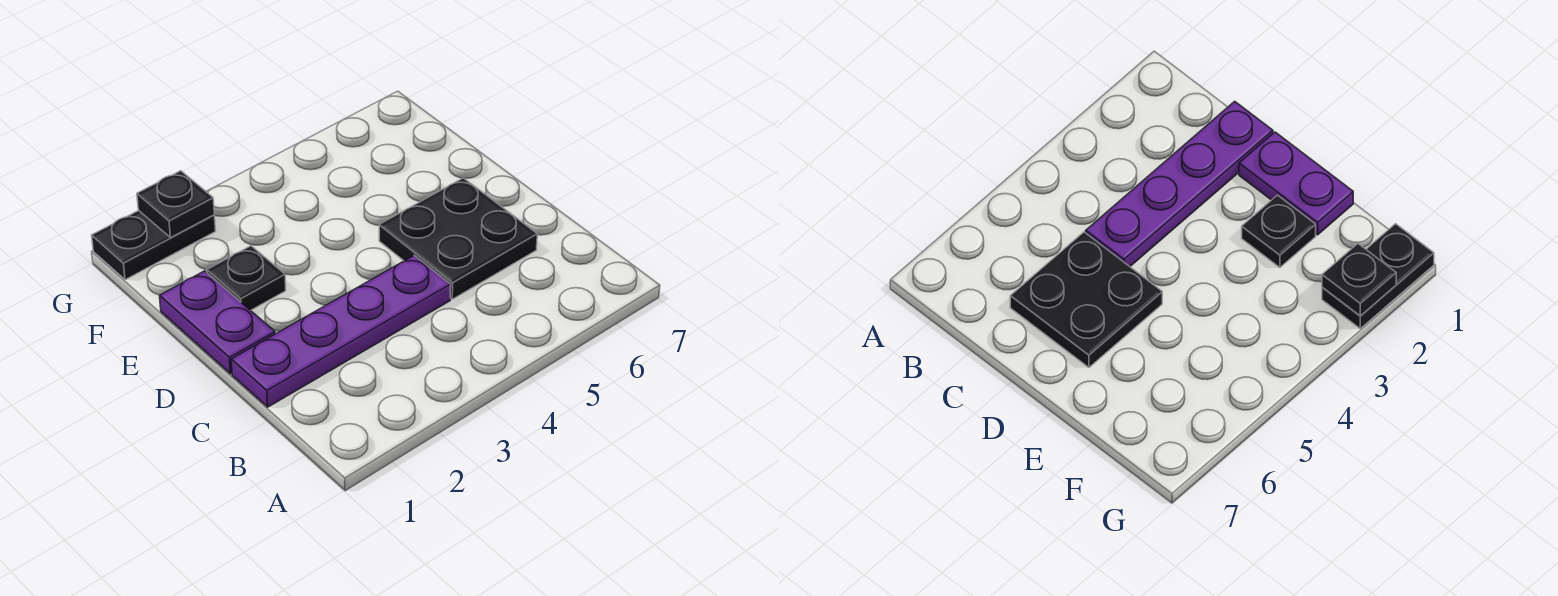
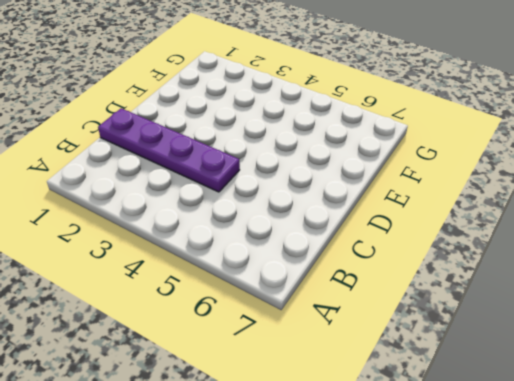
none -> black 2x2 plate [379,178,537,299]
none -> purple 1x2 plate [160,271,275,374]

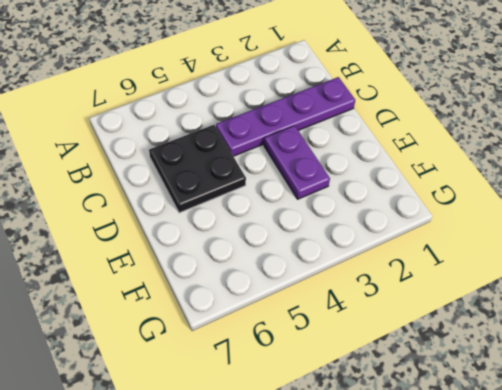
purple 1x2 plate [264,126,330,199] -> purple 1x2 plate moved to [160,271,275,374]
none -> black 1x1 plate [207,246,286,310]
none -> black 1x2 plate [92,211,216,280]

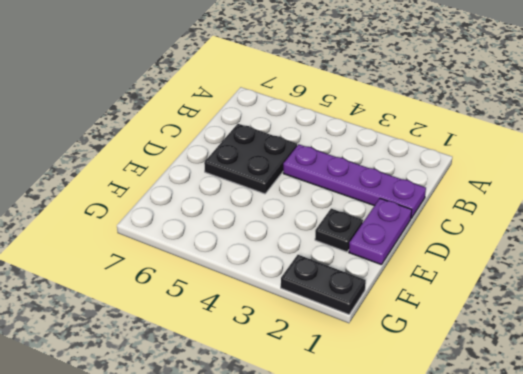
none -> black 1x1 plate [137,171,214,237]

